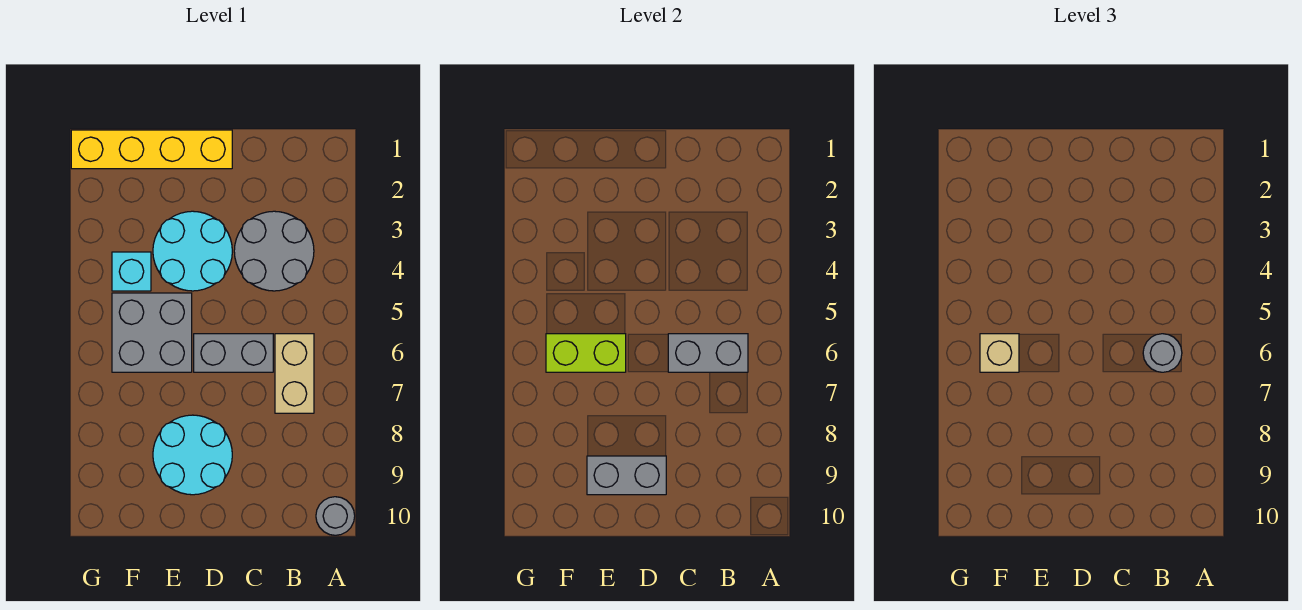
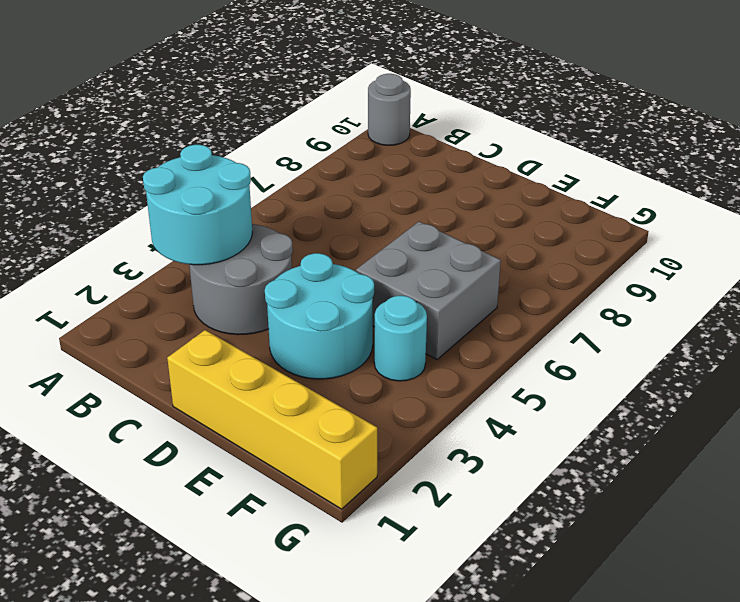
cyan 2x2 round brick [143,145,252,265] -> cyan 2x2 round brick moved to [153,415,232,495]
cyan 1x1 round brick [374,296,427,381] -> cyan 1x1 brick [112,252,151,291]
none -> tan 1x2 brick [275,334,314,413]
none -> grey 1x2 brick [194,334,273,372]
none -> grey 1x2 brick [668,334,748,372]

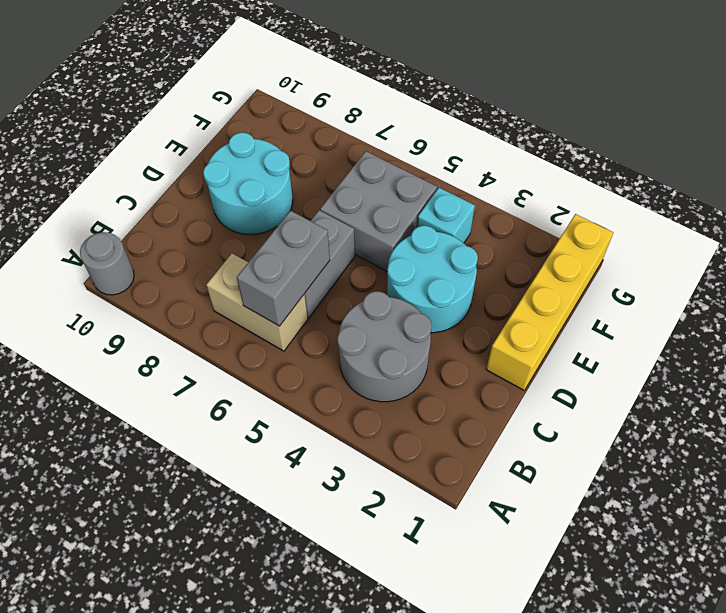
none -> grey 1x2 brick [587,456,666,495]
none -> lime 1x2 brick [546,334,626,372]
none -> grey 1x1 round brick [1143,334,1182,372]

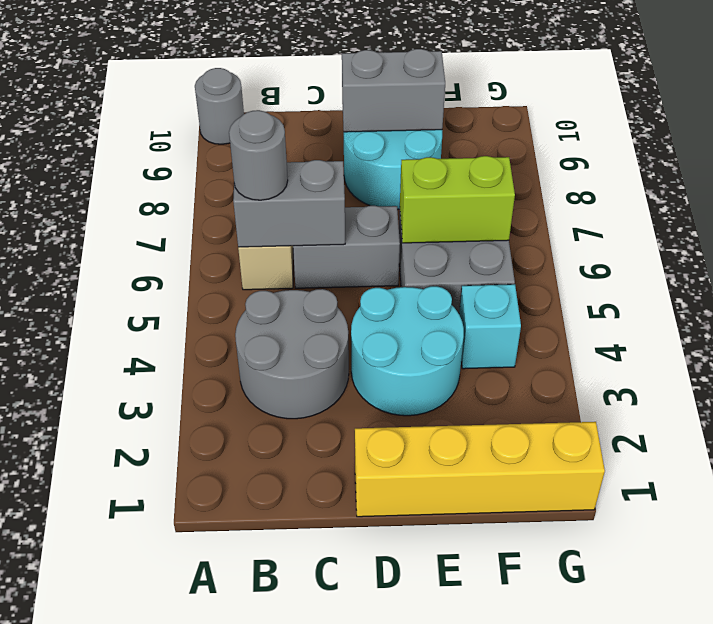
none -> tan 1x1 brick [980,334,1019,372]

